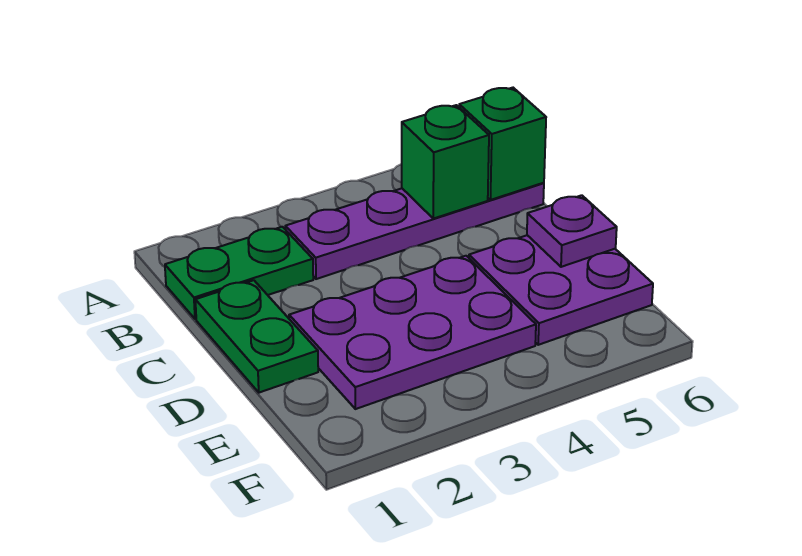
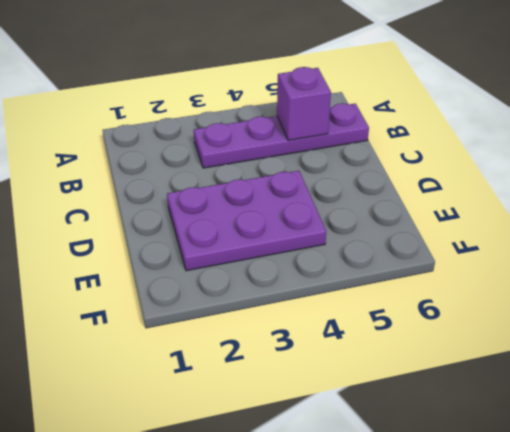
purple 1x1 brick [277,67,331,140] -> green 1x1 brick [402,105,489,219]
none -> green 1x2 plate [165,227,313,319]
none -> green 1x2 plate [195,280,318,393]

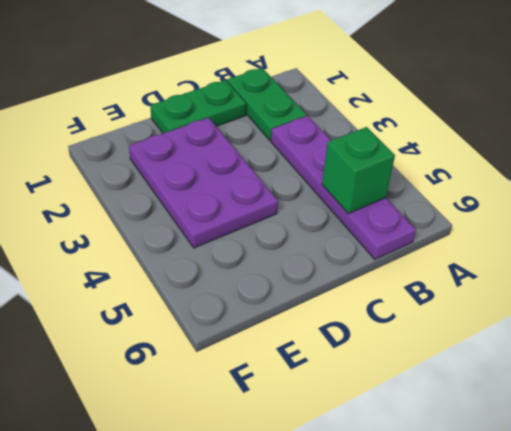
none -> purple 2x2 plate [469,235,653,345]
none -> green 1x1 brick [459,88,546,200]

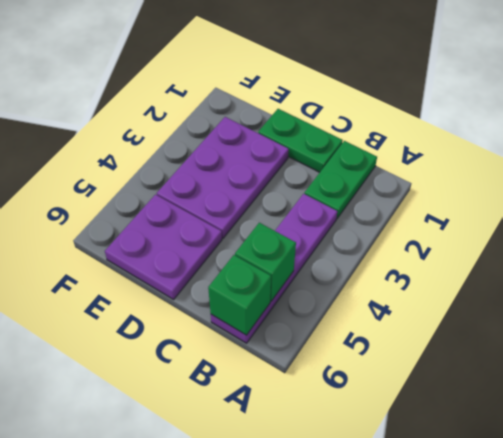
none -> purple 1x1 plate [527,195,617,267]

